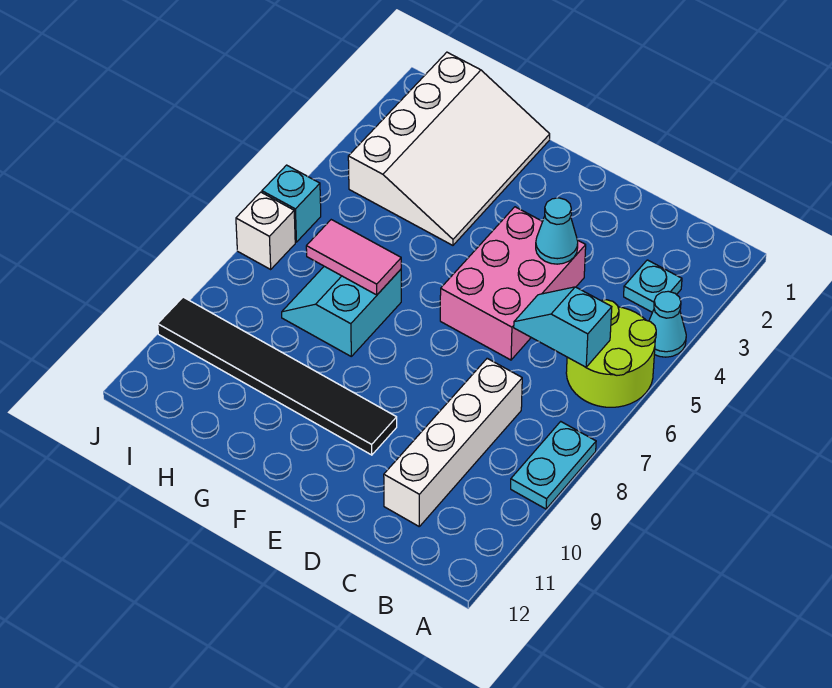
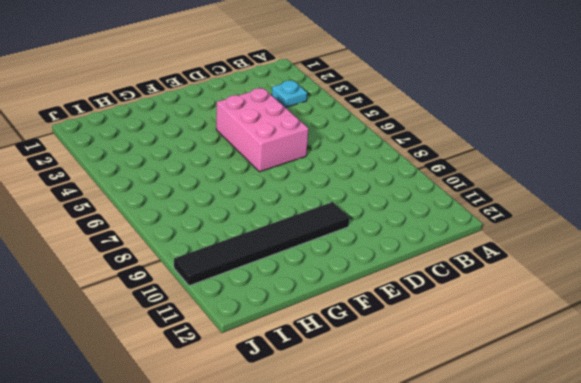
none -> cyan 1x1 cone [649,291,686,357]
none -> lime 2x2 round brick [566,300,656,407]
none -> cyan 1x2 plate [511,422,596,509]

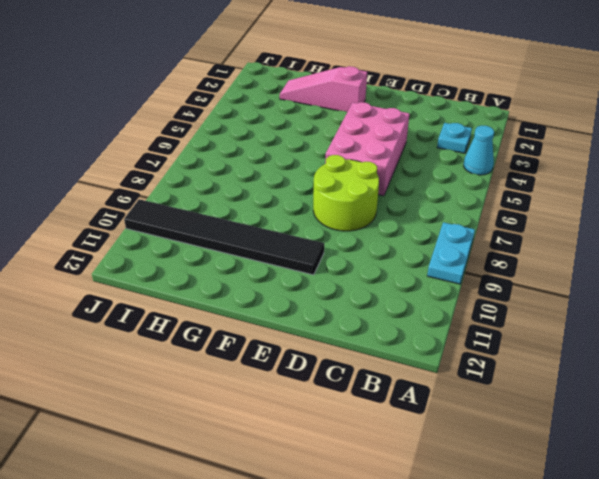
lime 2x2 round brick [313,155,379,231] -> lime 2x2 round brick moved to [566,300,656,407]
pink 1x3 slope [280,66,367,112] -> white 3x4 slope [348,52,550,245]
none -> white 1x4 brick [384,358,522,526]
none -> cyan 2x2 slope [282,266,401,356]
none -> cyan 1x1 brick [262,165,321,242]

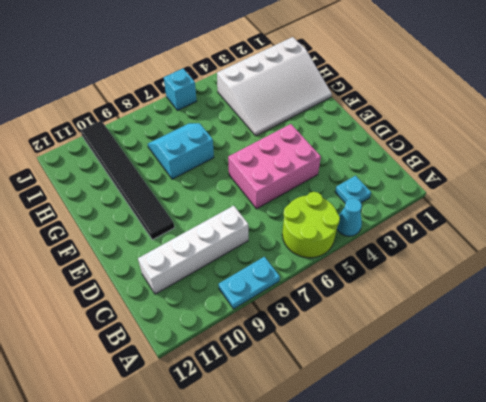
none -> white 1x1 brick [236,192,295,269]
none -> cyan 1x2 slope [514,287,612,367]
none -> cyan 1x1 cone [536,198,578,264]

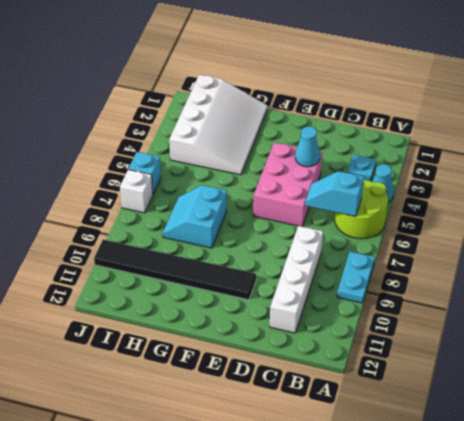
none -> pink 1x2 tile [306,220,401,295]

